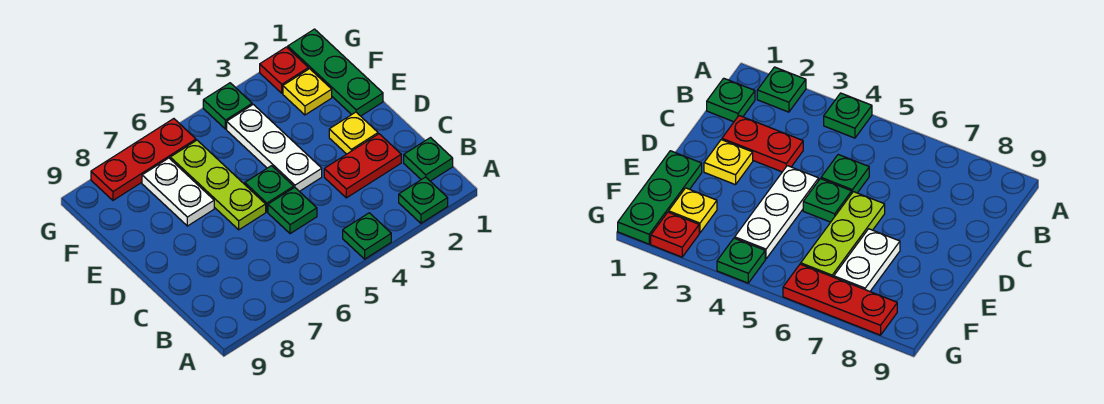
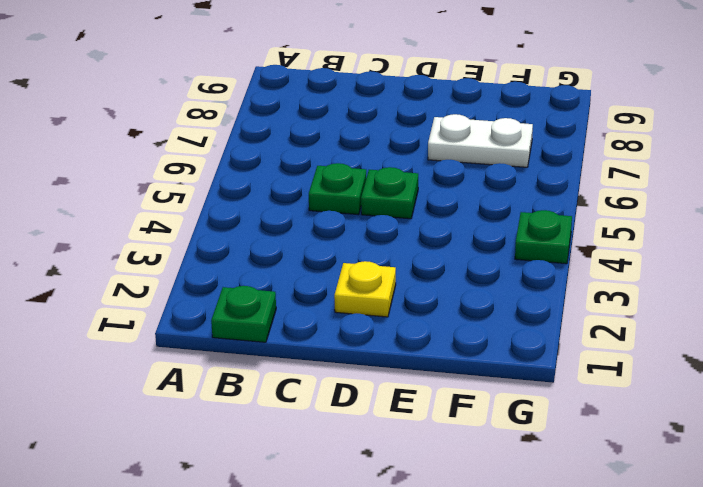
none -> green 1x1 plate [399,177,448,223]
none -> green 1x1 plate [343,213,391,259]
none -> red 1x2 plate [324,134,401,198]

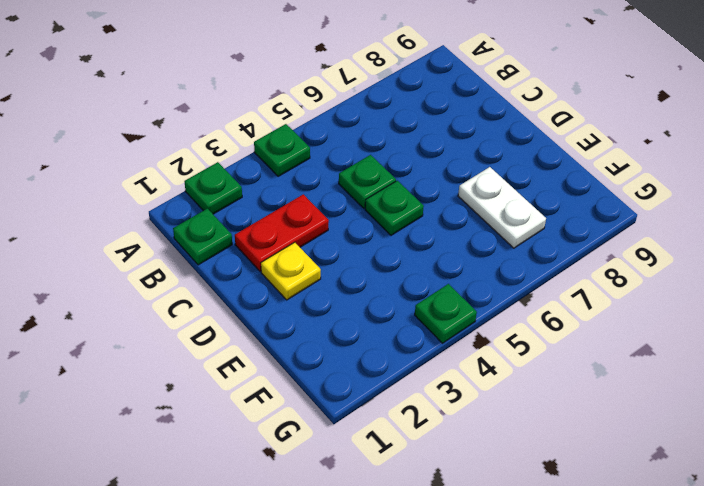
none -> white 1x3 plate [227,104,322,191]
none -> lime 1x3 plate [170,140,266,230]
none -> green 1x3 plate [288,29,383,116]

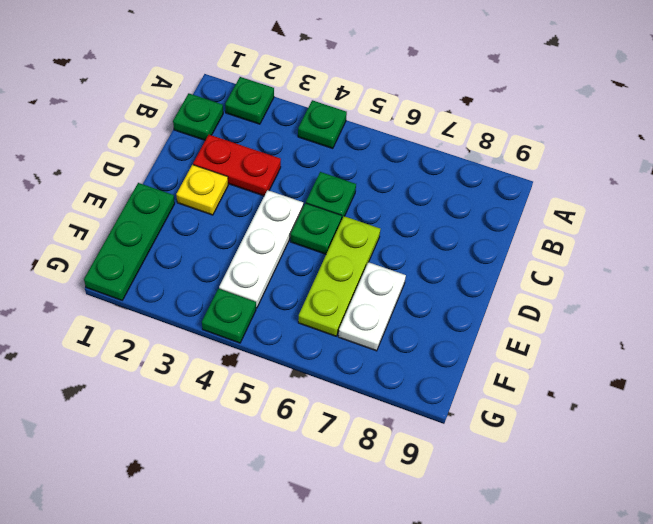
none -> yellow 1x1 plate [283,69,332,115]
none -> red 1x1 plate [260,47,309,93]
none -> red 1x3 plate [91,119,196,200]

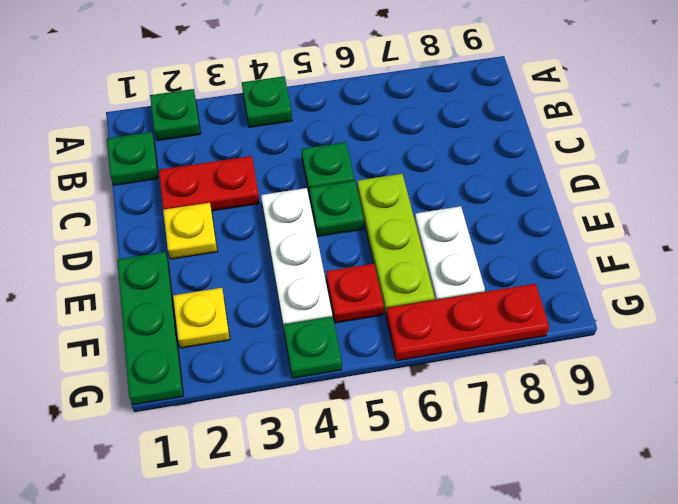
red 1x1 plate [326,264,384,323] -> red 1x1 plate moved to [260,47,309,93]

